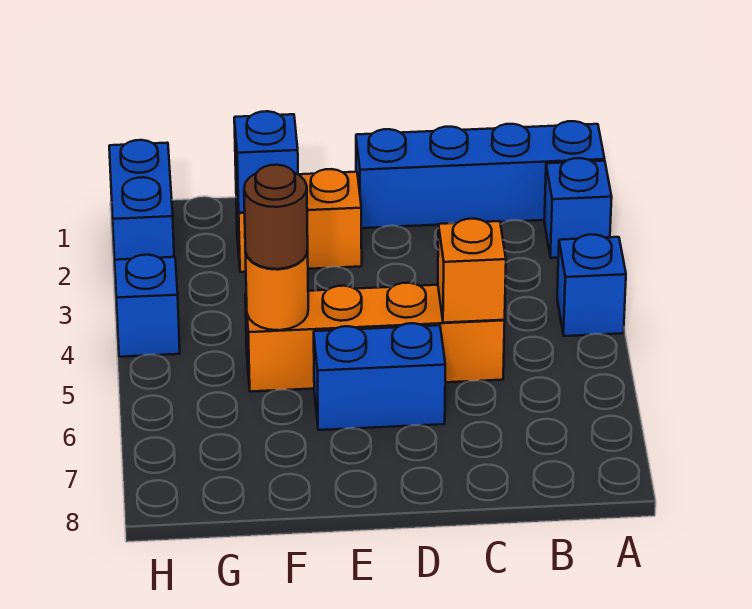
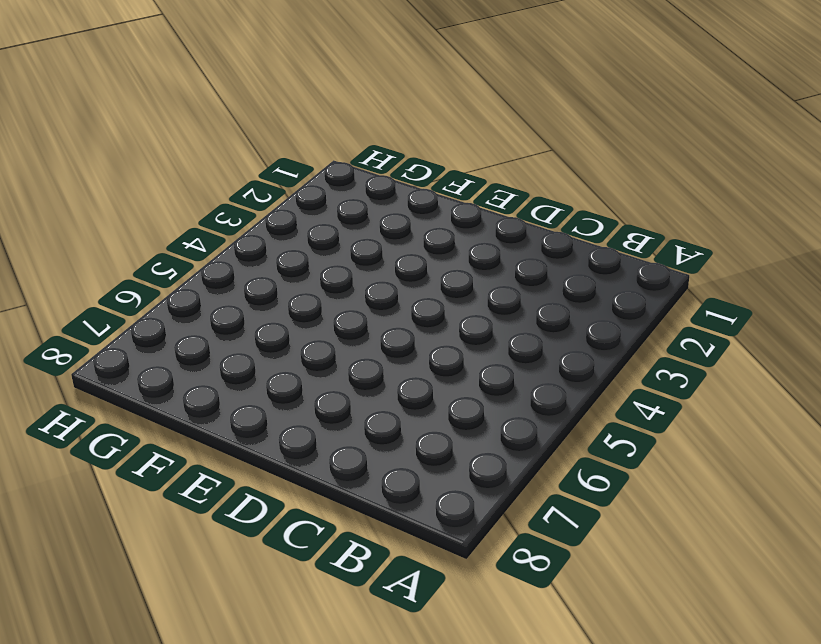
none -> blue 1x4 brick [356,121,605,228]
none -> blue 1x1 brick [544,158,612,258]
none -> blue 1x1 brick [557,235,626,336]

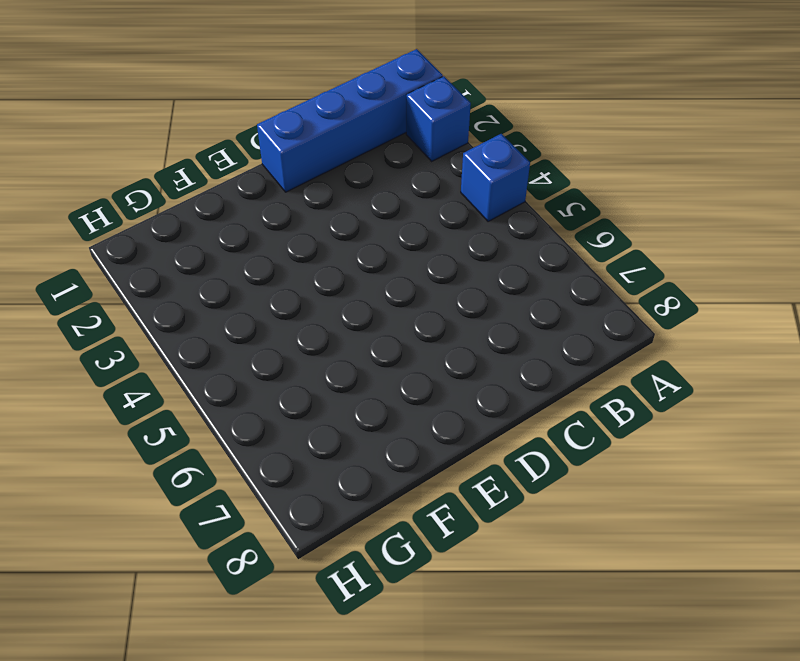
none -> orange 1x4 brick [245,283,505,392]
none -> blue 1x2 brick [314,323,445,430]
none -> orange 1x2 brick [236,169,362,272]

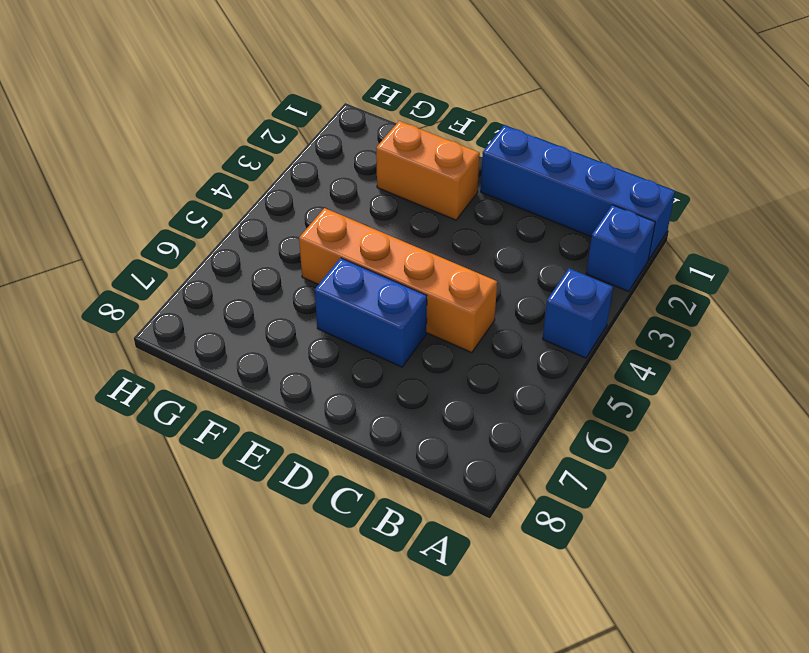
none -> blue 1x2 brick [109,140,174,260]
none -> blue 1x1 brick [115,255,180,357]
none -> orange 1x1 brick [438,219,506,323]

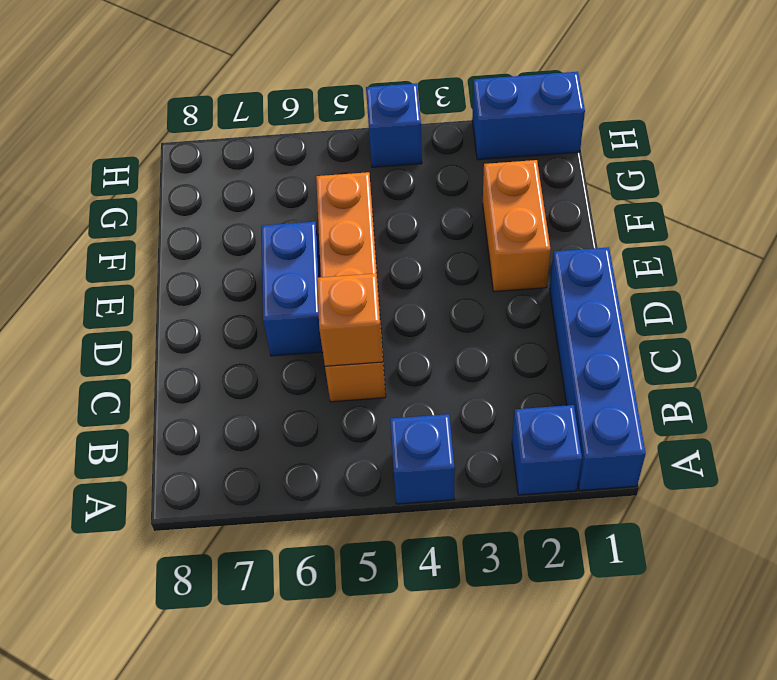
none -> blue 1x1 brick [234,111,298,213]
none -> orange 1x1 round brick [245,250,308,330]
none -> brown 1x1 round brick [244,165,308,269]

